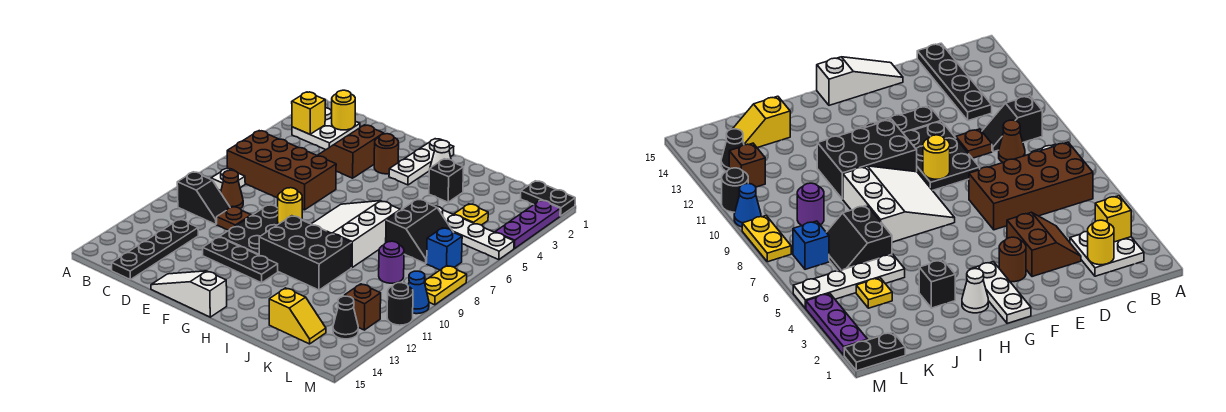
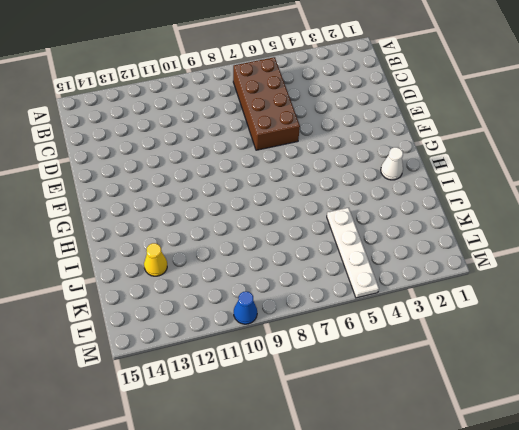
yellow 1x1 cone [144,243,167,276] -> none
none -> white 2x2 plate [292,108,360,150]
none -> white 1x1 plate [211,168,245,190]
none -> black 1x2 slope [177,172,230,224]
none -> brown 1x1 cone [221,170,243,209]

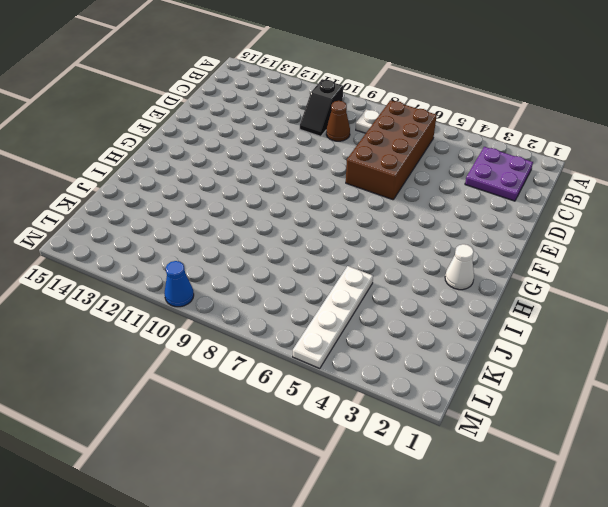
purple 2x2 plate [465,147,533,201] -> white 2x2 plate [292,108,360,150]
none -> black 1x4 plate [112,219,198,280]
none -> brown 2x2 slope [317,125,384,178]
none -> brown 1x1 plate [217,207,251,230]
none -> black 2x3 plate [220,205,307,255]

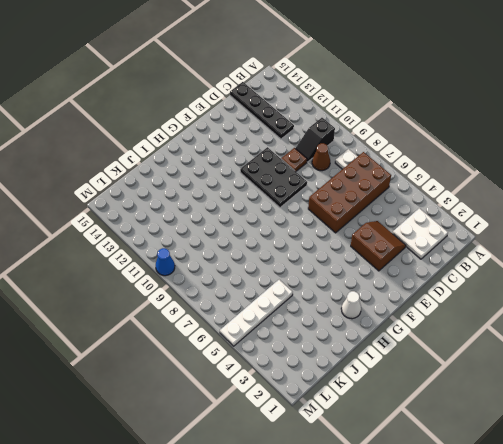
none -> black 1x3 plate [203,237,278,283]
none -> white 1x3 slope [151,271,227,317]
none -> brown 1x1 round brick [374,134,399,174]
none -> white 1x3 plate [389,139,454,185]

